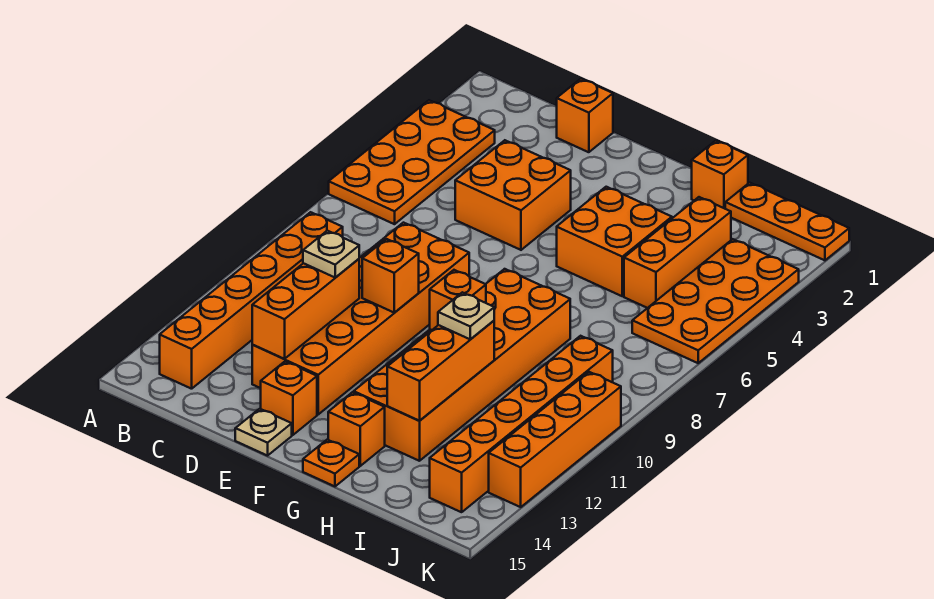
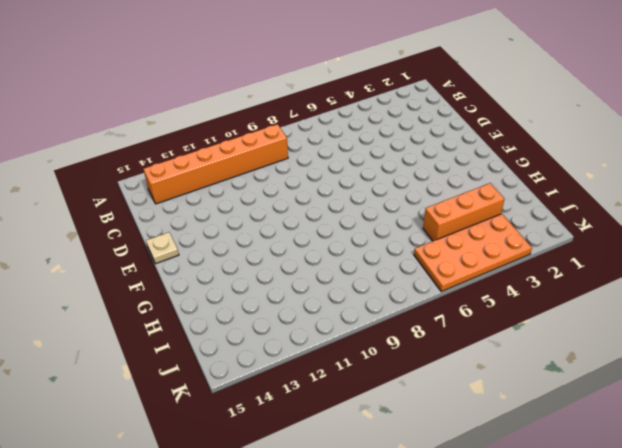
none -> orange 2x4 plate [329,100,495,224]
none -> orange 1x1 brick [557,79,613,152]
none -> orange 2x2 brick [455,140,571,250]

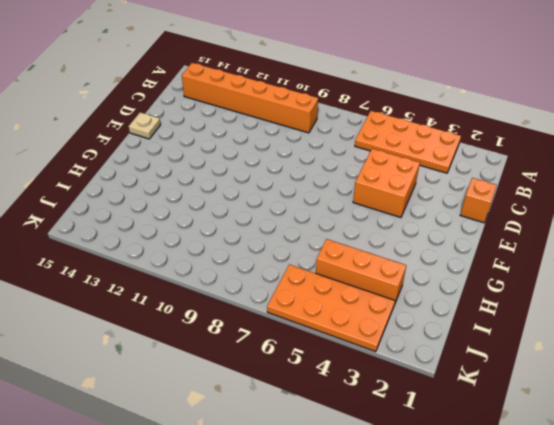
none -> orange 2x6 brick [252,223,469,414]
none -> orange 1x1 brick [261,361,317,435]
none -> orange 2x2 brick [557,187,672,296]

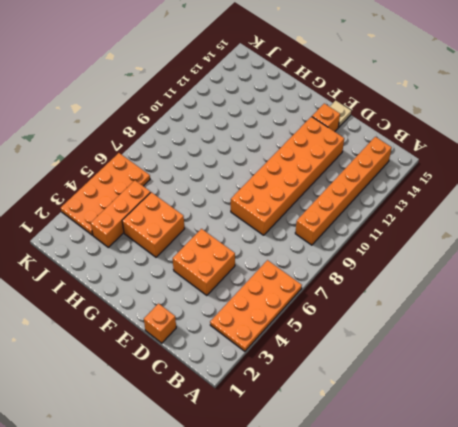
none -> orange 2x6 brick [354,269,570,461]
none -> orange 1x1 brick [328,392,385,466]
none -> orange 1x1 plate [303,440,359,486]

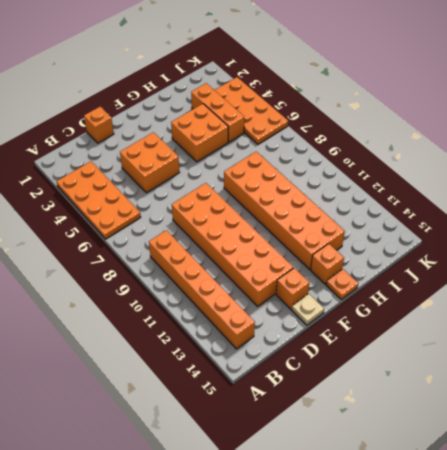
none -> orange 1x1 brick [692,141,748,209]
none -> orange 1x3 plate [725,183,849,260]
none -> orange 1x6 brick [430,336,613,512]

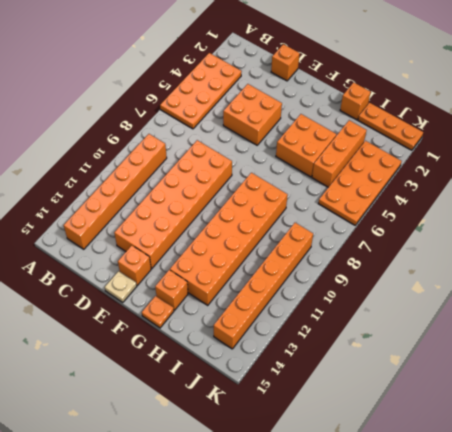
none -> orange 1x4 brick [489,372,621,507]
none -> orange 1x3 brick [252,259,359,359]
none -> orange 1x1 brick [362,239,419,312]

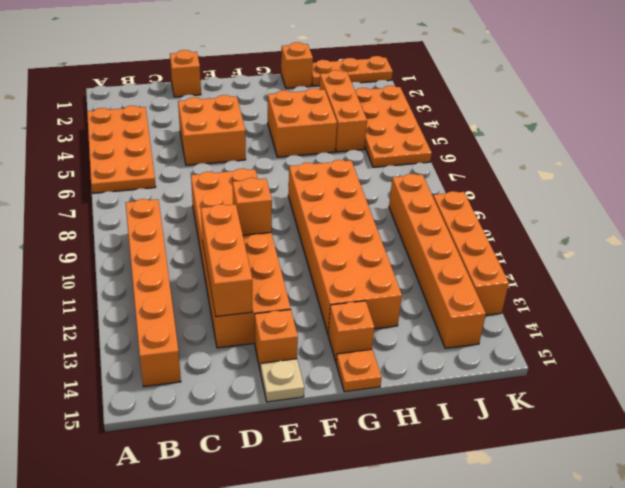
none -> orange 1x1 brick [430,270,486,330]
none -> orange 1x3 brick [387,321,494,421]
none -> tan 1x1 plate [303,231,359,278]

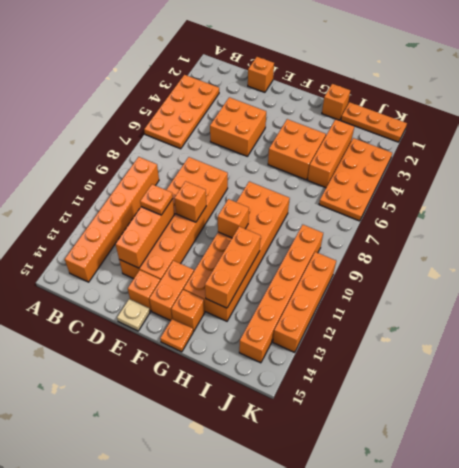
orange 1x1 plate [140,184,173,215] -> tan 1x1 plate [303,231,359,278]
orange 1x2 brick [149,261,194,321] -> none
none -> tan 1x1 plate [438,292,494,339]

